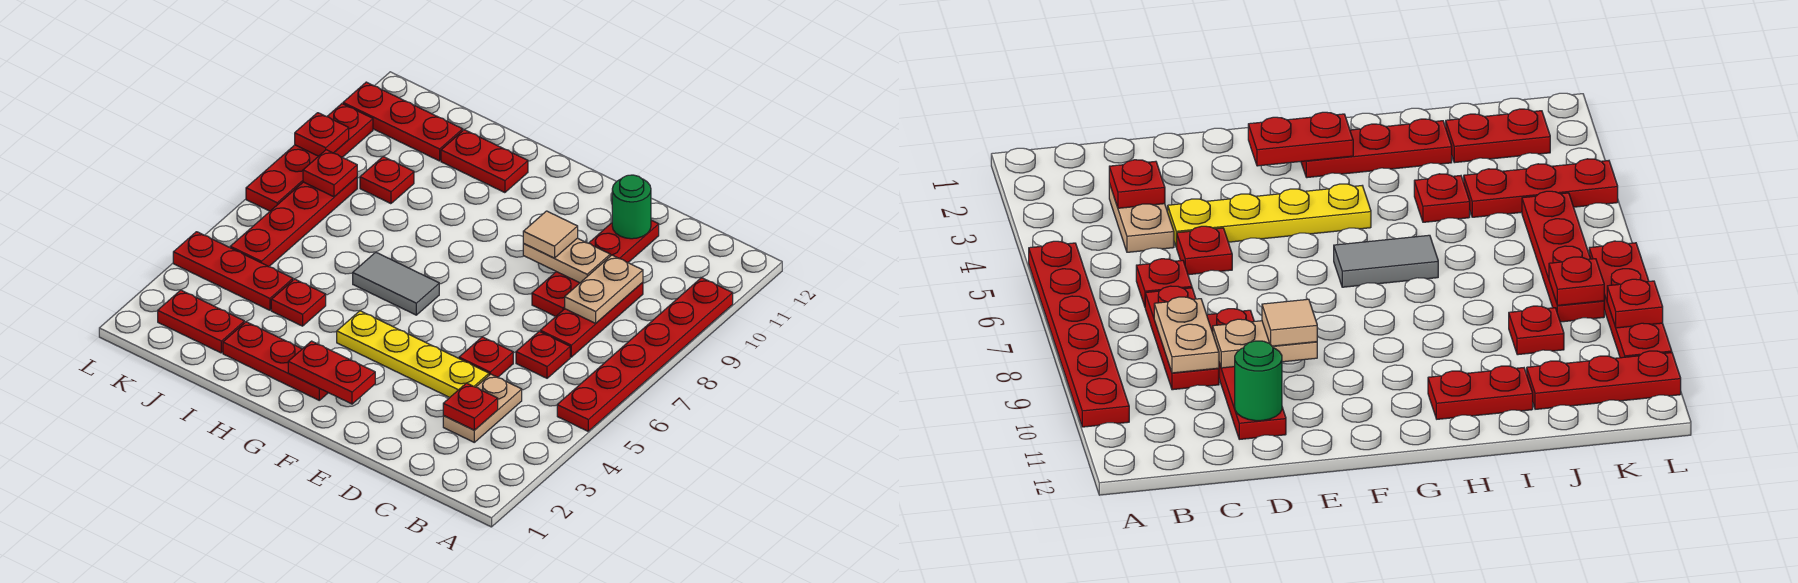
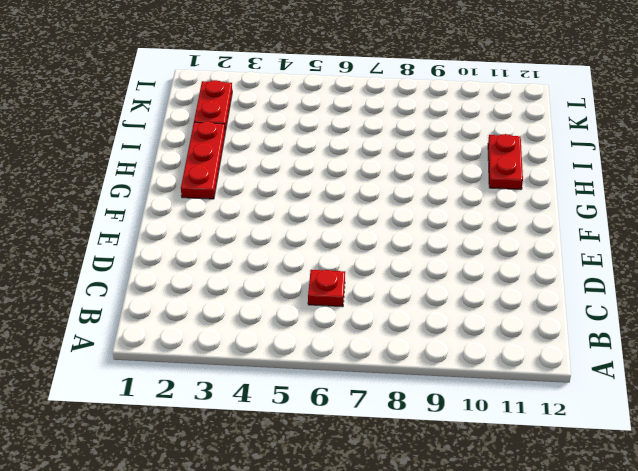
none -> red 1x6 plate [557,278,733,431]
none -> tan 1x2 plate [443,374,522,442]
none -> red 1x3 plate [540,282,643,357]

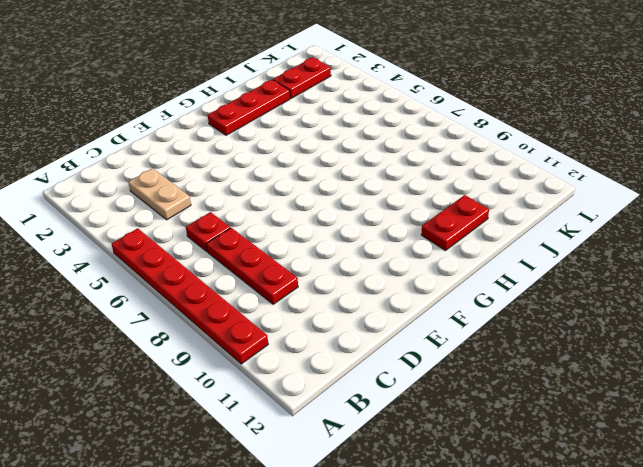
none -> yellow 1x4 plate [337,311,489,397]
none -> red 1x1 plate [459,337,513,377]
none -> red 1x4 plate [532,220,659,316]

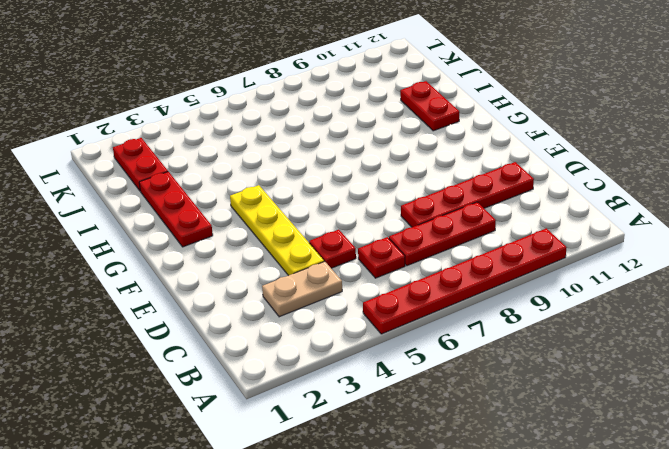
none -> grey 1x2 tile [353,252,439,315]
none -> red 1x1 plate [271,279,326,326]
none -> red 1x3 plate [173,232,293,310]

